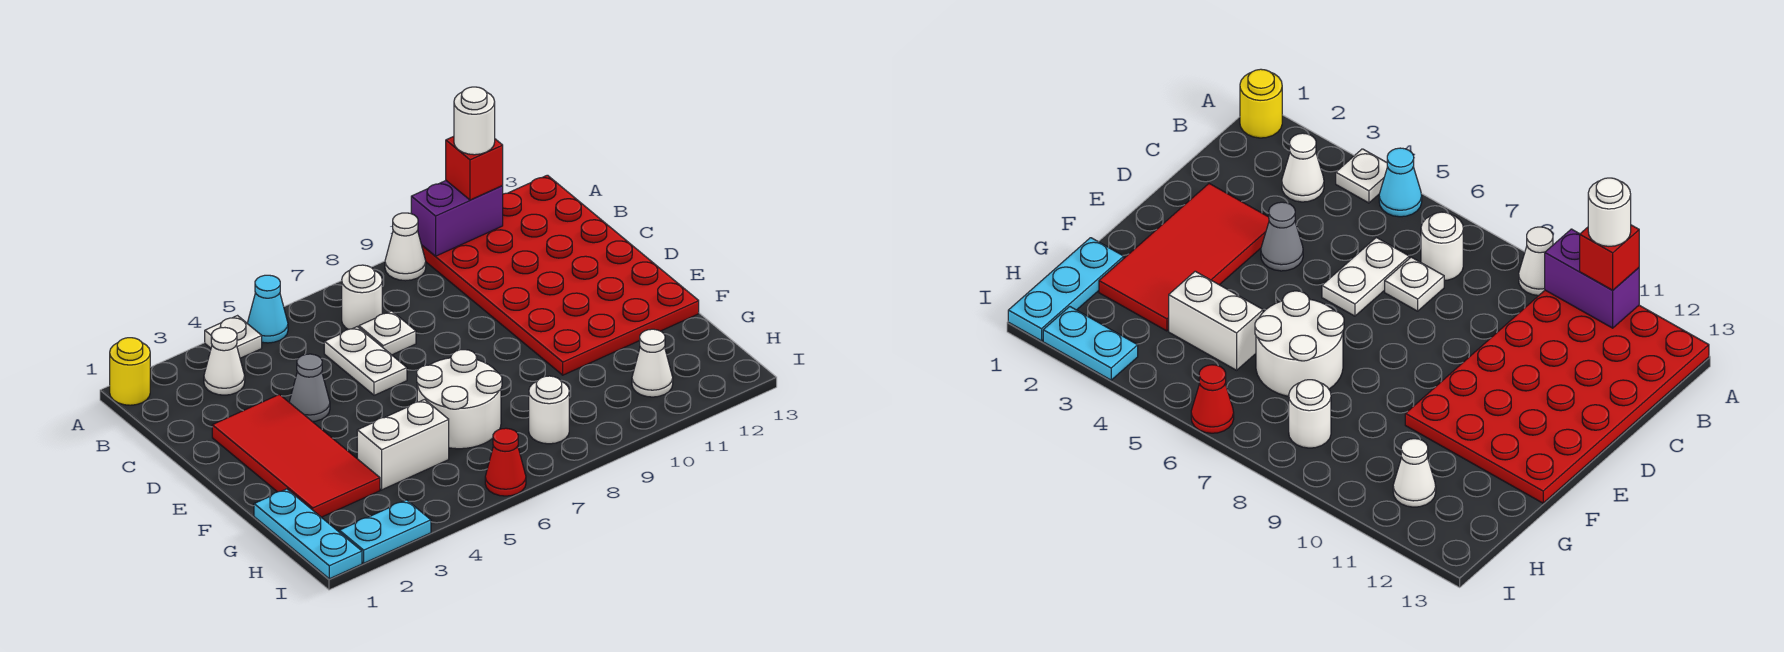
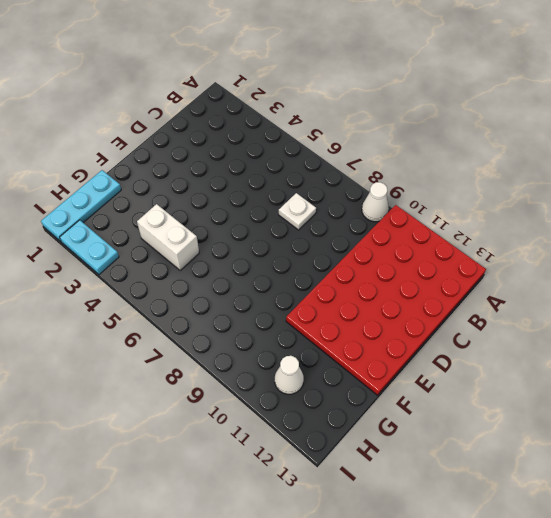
none -> yellow 1x1 round brick [110,338,150,405]
none -> white 1x1 plate [205,316,262,358]
none -> cyan 1x1 cone [247,275,288,343]

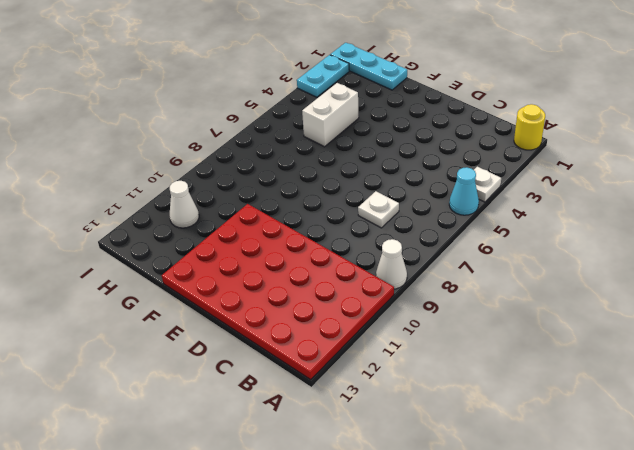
none -> white 1x1 cone [204,328,245,395]
none -> white 1x1 round brick [342,265,382,329]
none -> white 1x2 plate [324,327,407,395]

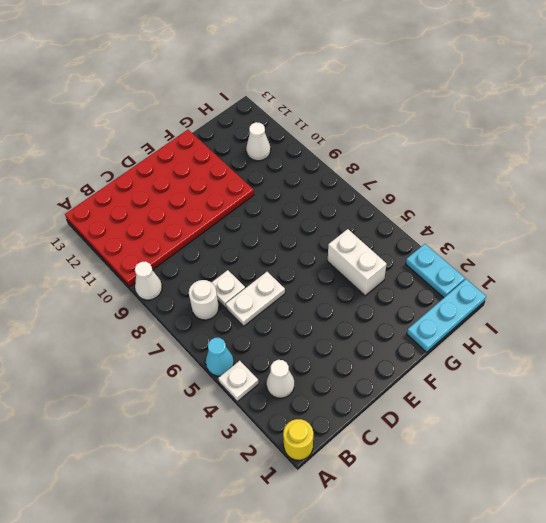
none -> red 2x4 tile [212,394,380,517]
none -> grey 1x1 cone [289,354,330,422]
none -> white 2x2 round brick [417,350,502,449]

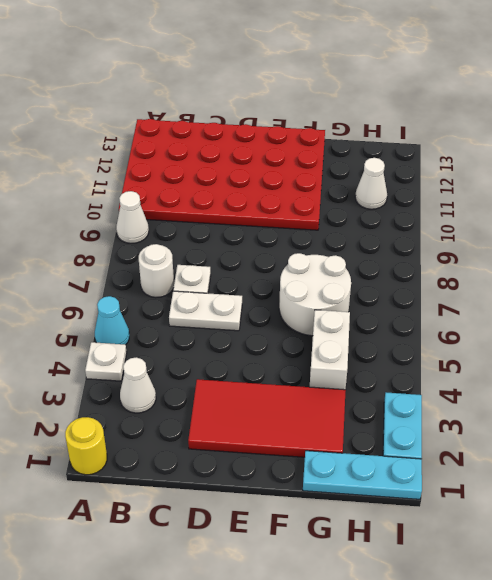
none -> grey 1x1 cone [289,354,330,422]
none -> white 1x1 round brick [529,376,569,444]
none -> red 1x1 cone [485,428,526,496]

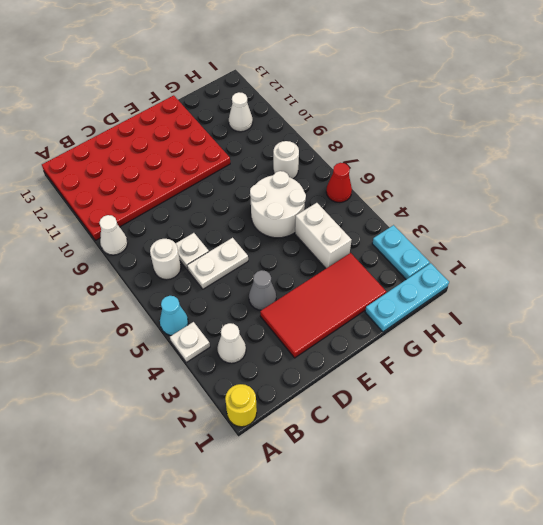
none -> purple 1x2 brick [411,181,503,256]
none -> red 1x1 brick [446,136,503,200]
none -> white 1x1 round brick [454,87,495,155]

